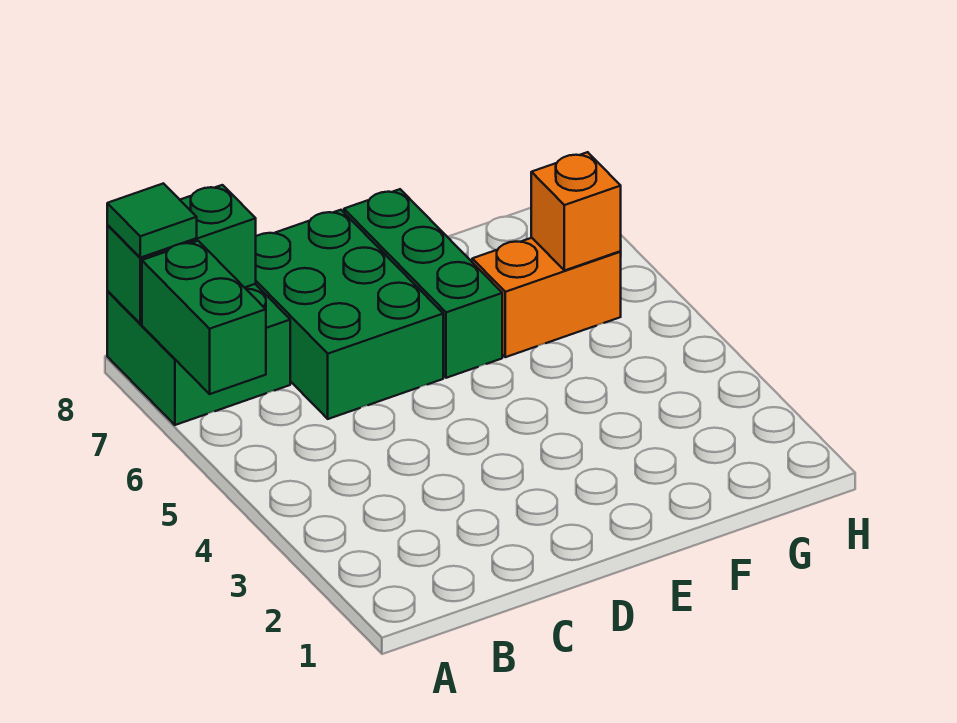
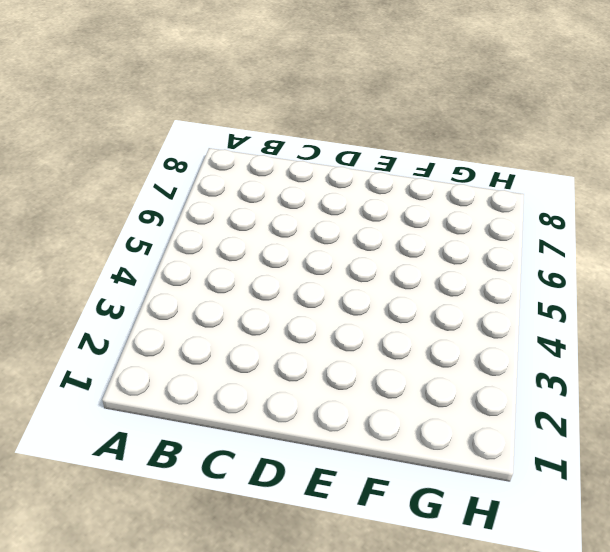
none -> green 2x2 brick [107,284,290,425]
none -> green 2x3 brick [256,210,443,419]

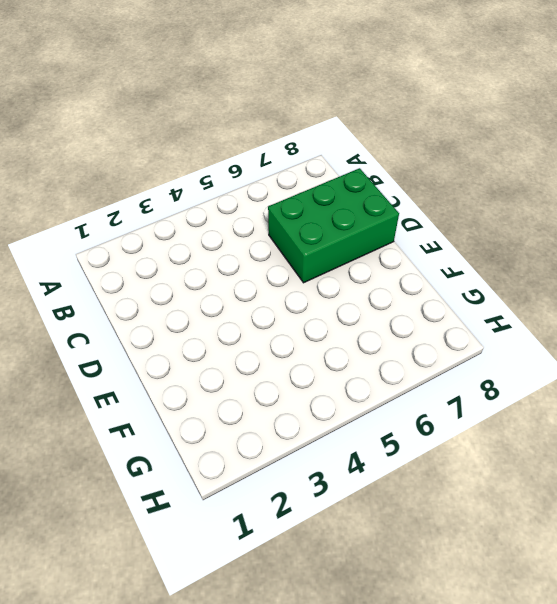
none -> green 2x2 brick [107,284,290,425]
none -> green 1x3 brick [344,189,502,378]

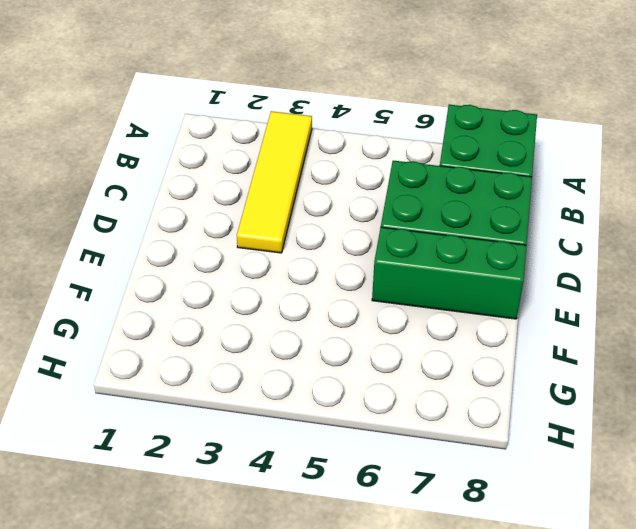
yellow 1x4 tile [237,111,312,253] -> none
none -> orange 1x2 brick [472,238,621,357]
none -> green 1x2 brick [142,241,266,394]

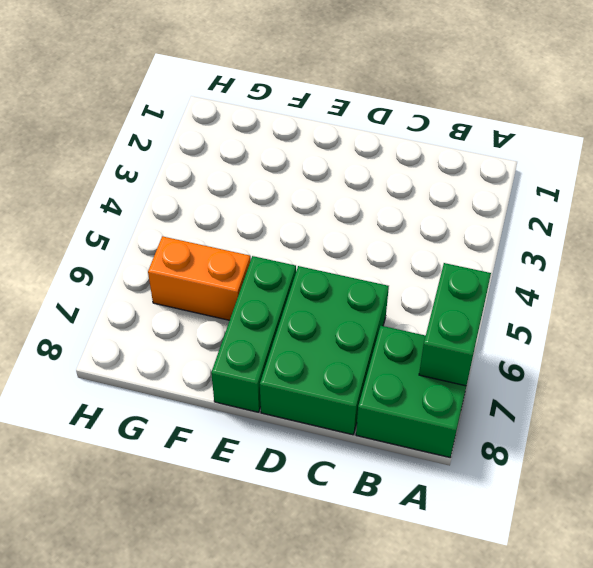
none -> green 1x2 brick [107,185,256,324]
none -> orange 1x1 brick [531,152,621,271]

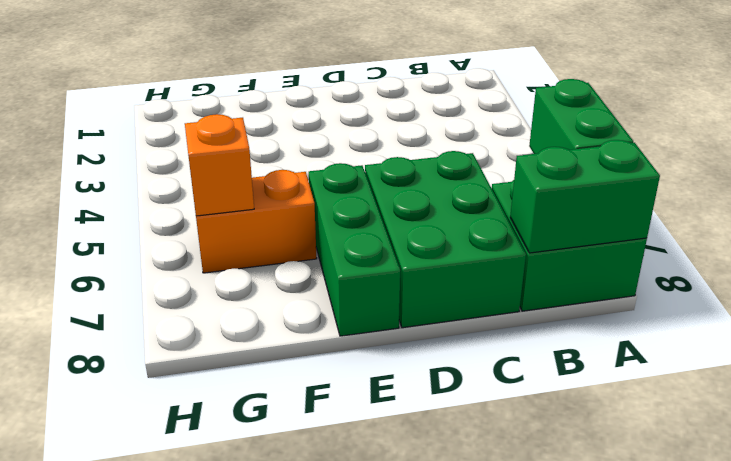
none -> green 1x1 tile [107,183,197,258]

